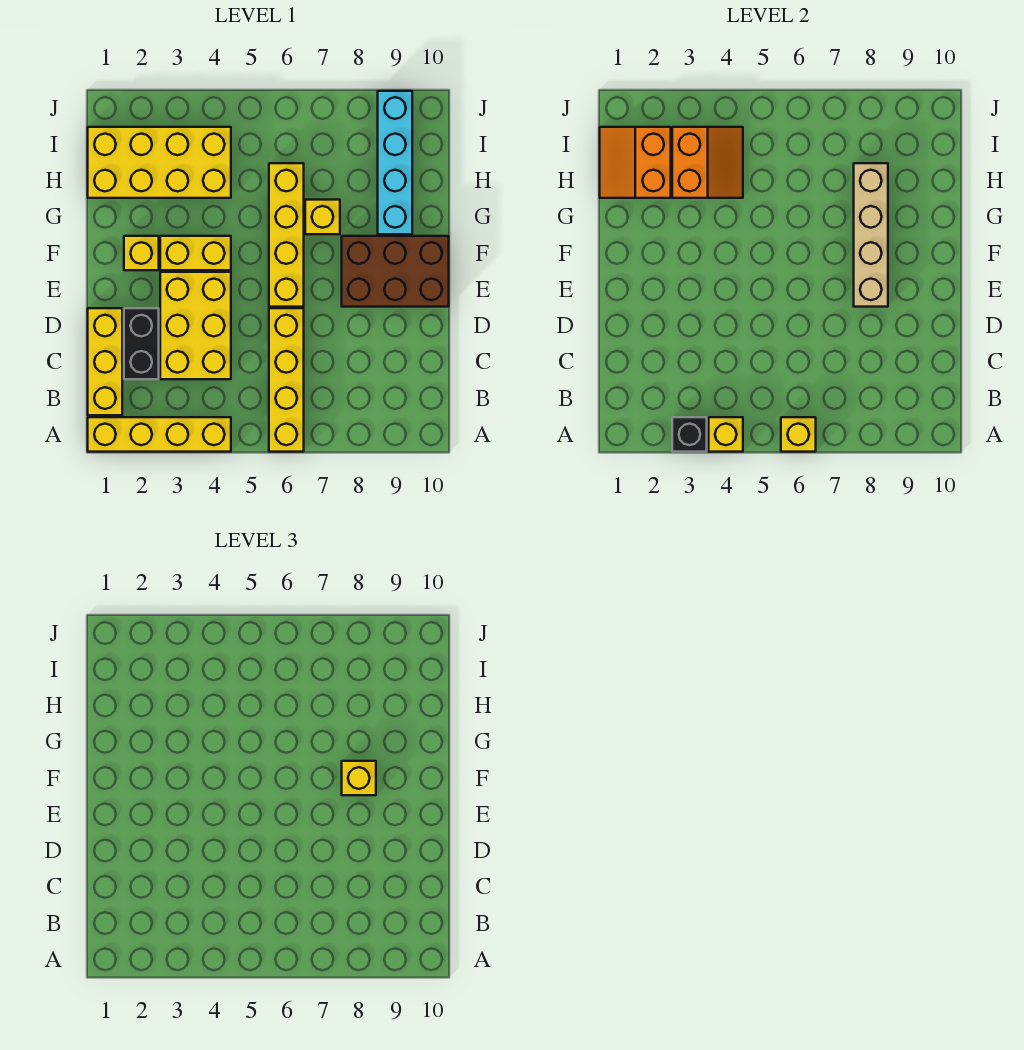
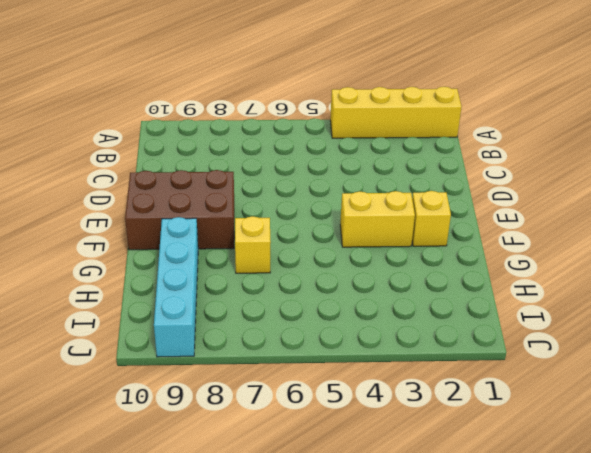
none -> yellow 1x4 brick [269,308,304,452]
none -> yellow 1x3 brick [88,308,122,415]
none -> black 1x2 brick [124,308,159,379]

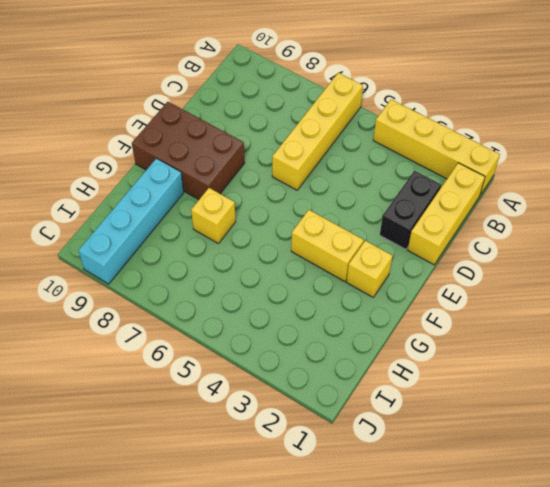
none -> yellow 2x3 brick [160,272,231,379]
none -> yellow 1x4 brick [269,163,304,307]
none -> yellow 2x4 brick [88,127,231,198]

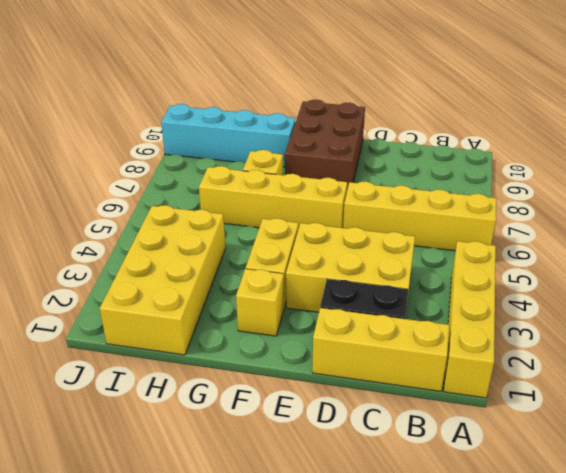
none -> black 1x1 brick [672,417,707,452]
none -> yellow 1x1 brick [709,417,743,452]
none -> yellow 1x1 brick [781,417,816,452]

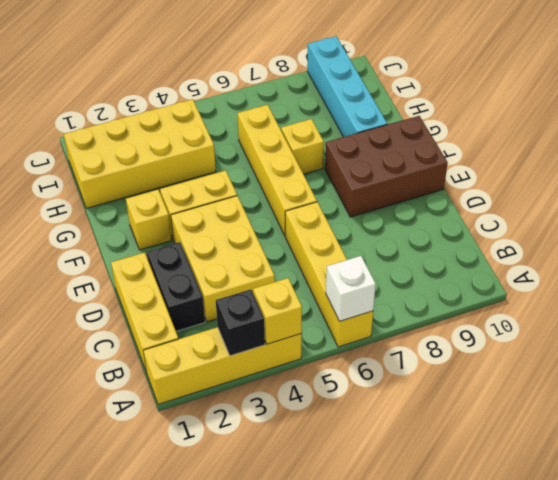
white 1x1 brick [326,256,376,321] -> yellow 1x1 brick [781,417,816,452]
none -> tan 1x4 brick [854,163,888,307]
none -> orange 2x2 slope [600,127,671,198]
none -> orange 2x2 slope [672,127,743,198]

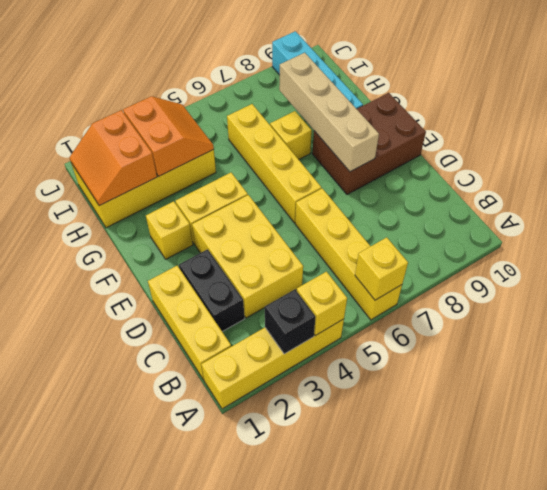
none -> yellow 1x1 brick [342,761,376,795]

